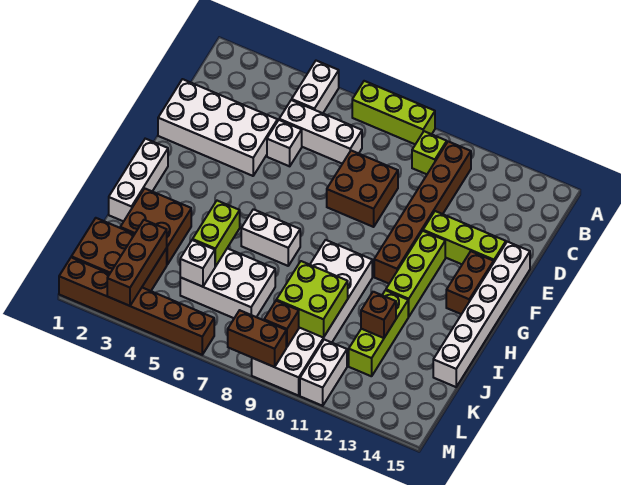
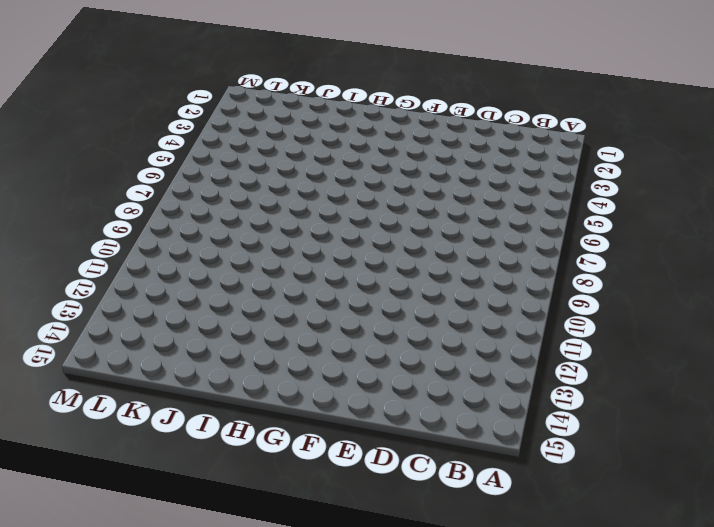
none -> white 1x2 brick [292,61,339,113]
none -> lime 1x3 brick [352,81,435,144]
none -> lime 1x1 brick [412,131,447,174]

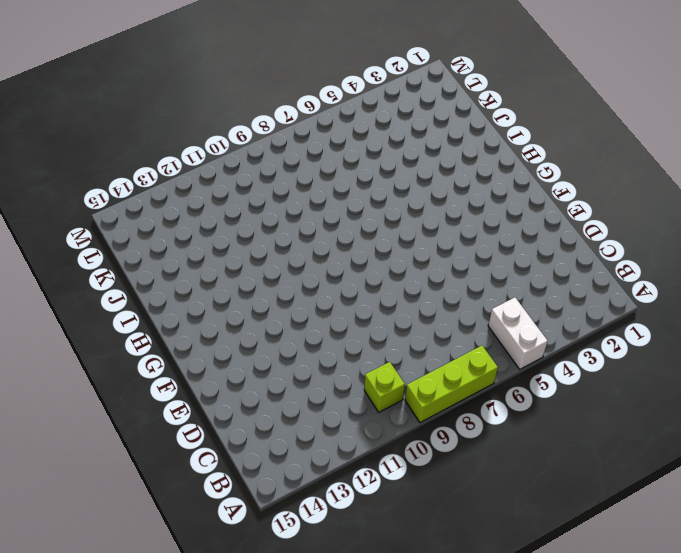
none -> brown 1x6 brick [374,141,471,283]
none -> white 1x3 brick [279,100,362,164]
none -> white 2x4 brick [158,79,277,176]

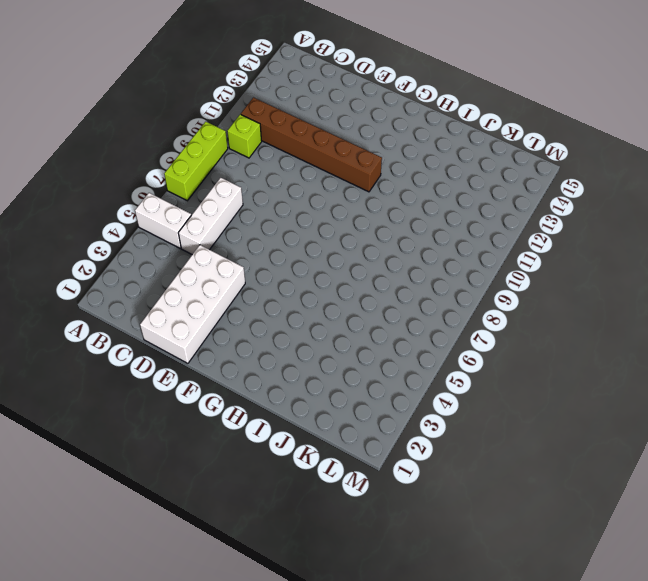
none -> white 1x1 brick [267,120,302,166]
none -> brown 2x2 brick [327,151,398,227]
none -> lime 1x3 brick [423,211,506,264]

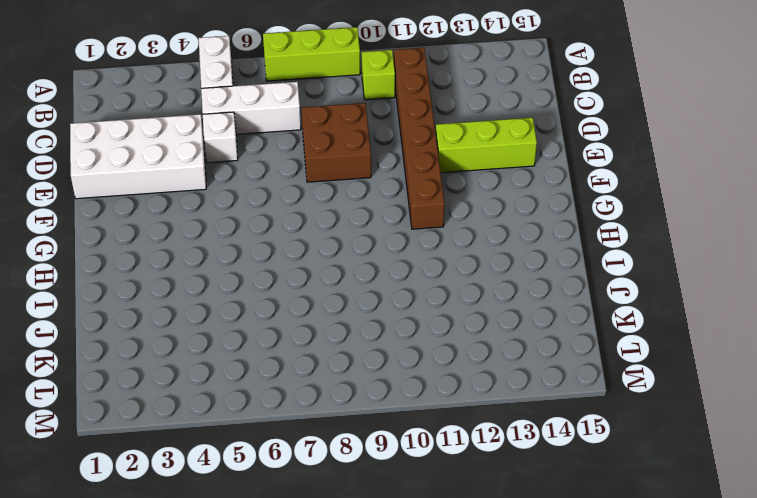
none -> white 1x6 brick [433,242,530,387]
none -> lime 1x3 brick [386,231,445,317]
none -> brown 1x2 brick [446,251,494,314]

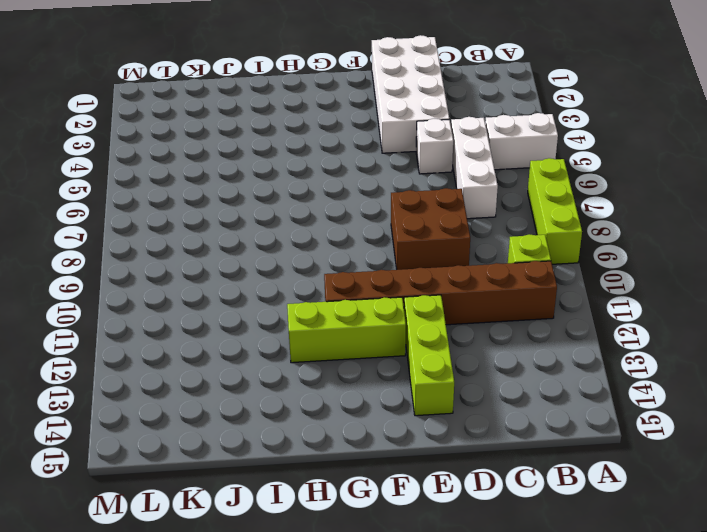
none -> white 1x6 brick [433,242,530,387]
none -> brown 1x2 brick [446,251,494,314]
none -> white 1x3 brick [109,139,168,221]

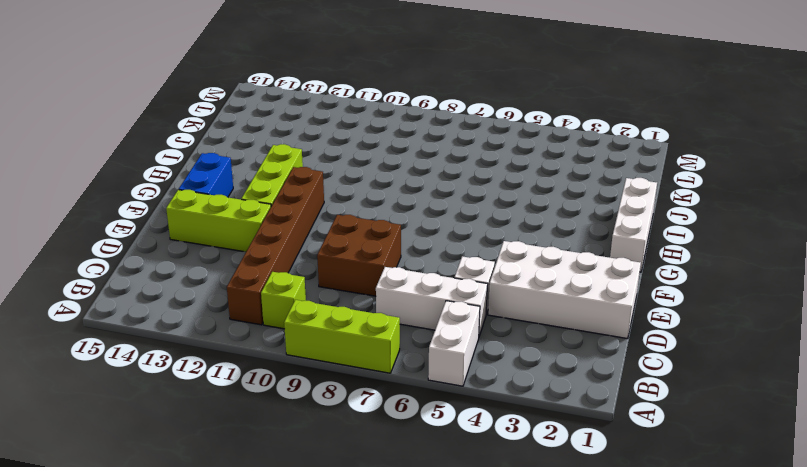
blue 1x2 brick [179,153,233,197] -> brown 1x2 brick [446,251,494,314]
none -> white 1x6 brick [433,242,530,387]
none -> white 1x2 brick [241,209,300,266]
none -> white 2x6 brick [252,240,372,396]

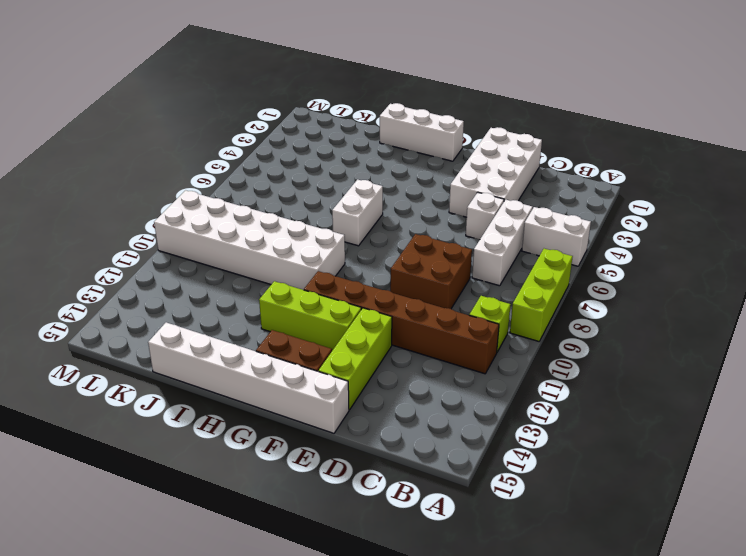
none -> brown 2x2 brick [120,188,191,265]
none -> lime 1x3 brick [349,290,408,376]
none -> white 2x3 brick [180,248,275,318]

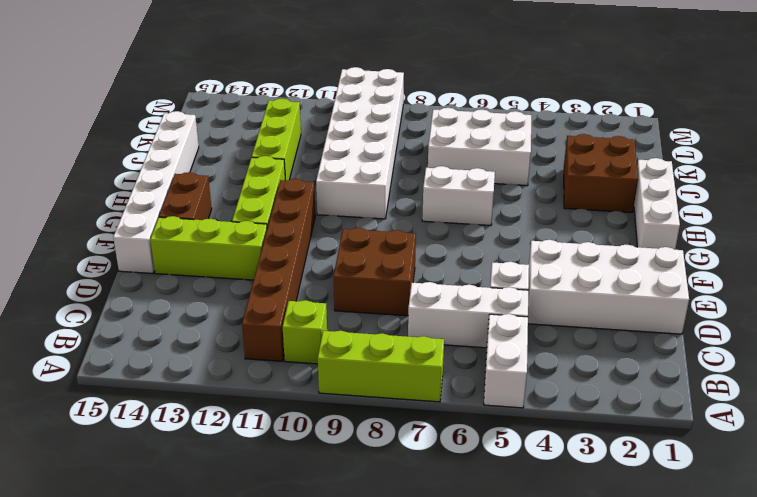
none -> brown 2x3 brick [71,218,167,291]
none -> white 1x2 brick [300,340,347,406]
none -> brown 1x6 brick [59,258,214,355]

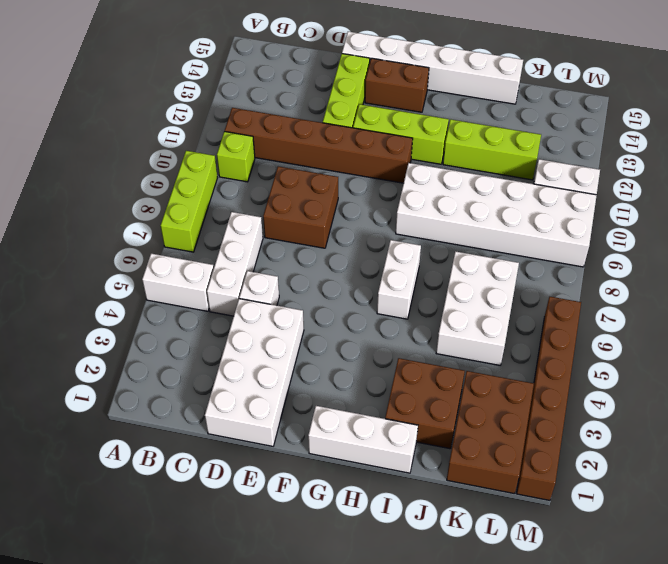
none -> lime 1x2 brick [193,201,240,267]
none -> lime 2x2 brick [276,261,348,338]
none -> brown 1x1 brick [361,292,396,338]

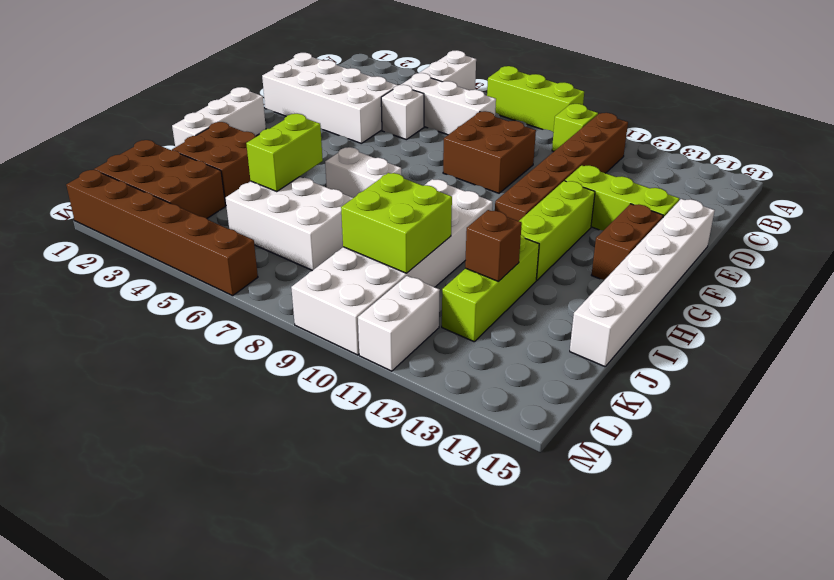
none -> brown 1x3 brick [107,220,167,306]
none -> white 1x1 brick [180,240,215,287]
none -> brown 1x1 brick [264,301,299,347]

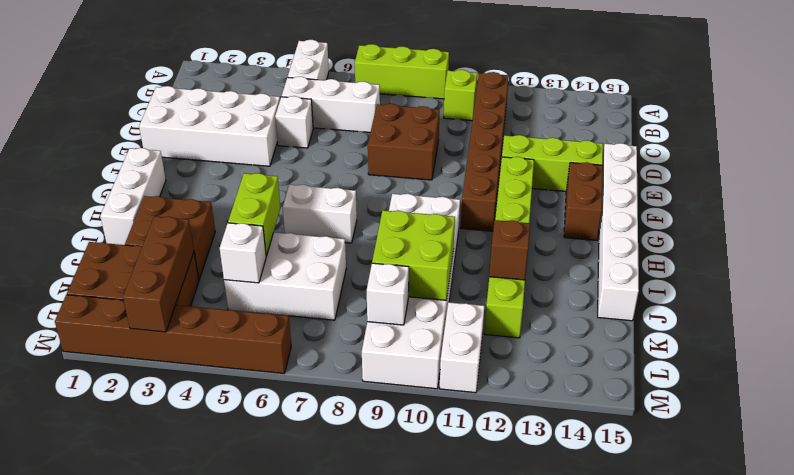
white 1x1 brick [367,263,409,325] -> brown 1x1 brick [264,301,299,347]
none -> brown 1x2 brick [228,310,286,367]

